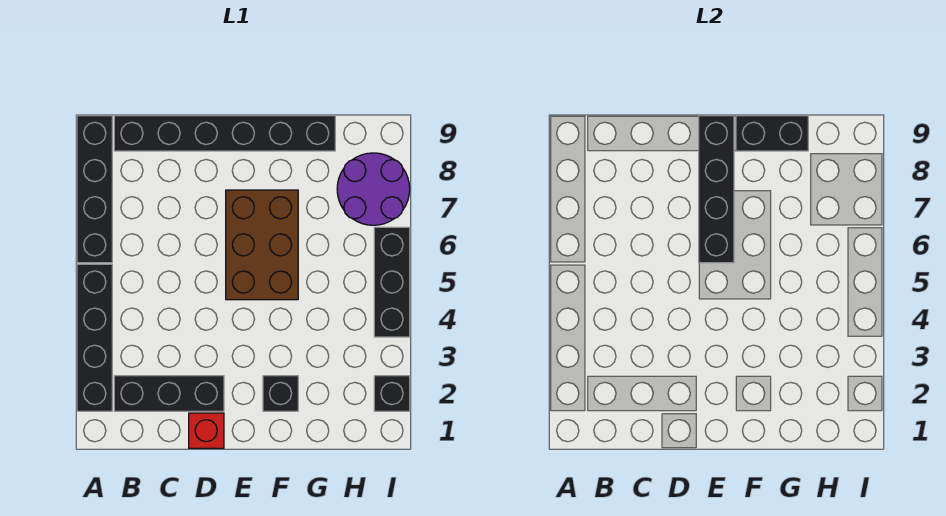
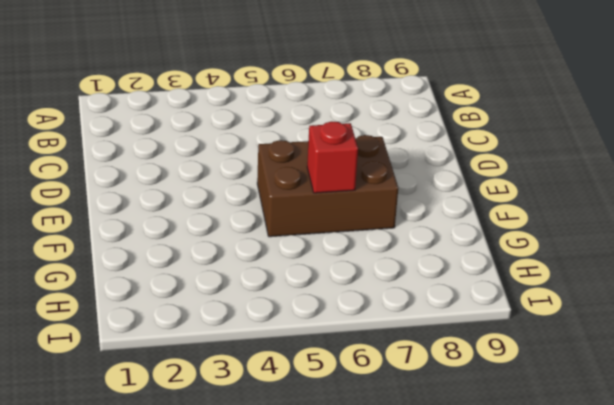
red 1x1 brick [307,122,358,193] -> red 1x1 brick moved to [189,413,224,448]
none -> black 1x4 brick [77,264,112,411]
none -> black 1x4 brick [77,116,112,263]
none -> black 1x3 brick [114,376,224,411]

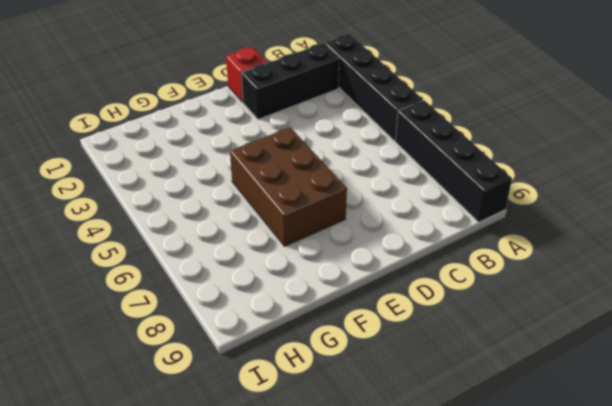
none -> black 1x6 brick [114,116,335,151]
none -> black 1x1 brick [263,376,298,411]
none -> purple 2x2 round brick [337,153,410,225]

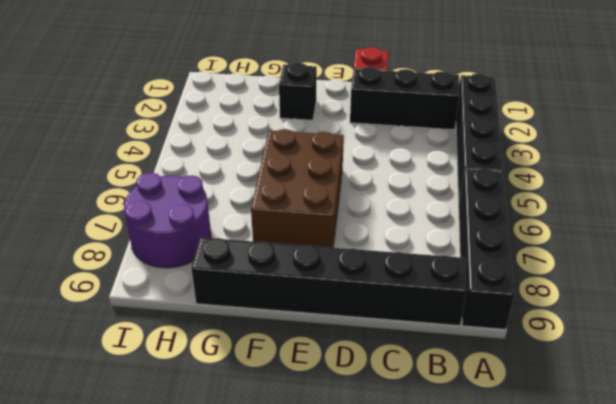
none -> black 1x1 brick [374,376,410,411]
none -> black 1x3 brick [374,227,410,337]
none -> black 1x4 brick [699,116,734,263]

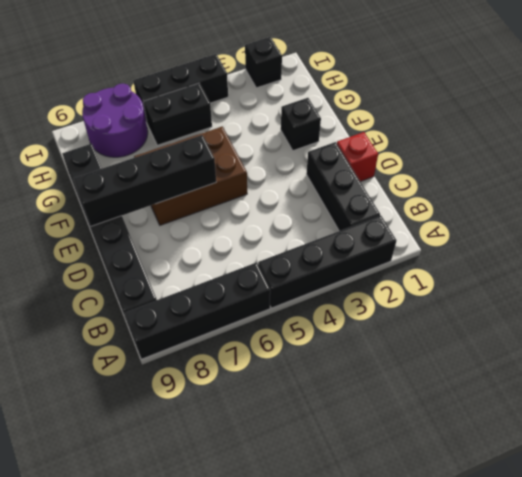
black 1x2 brick [143,83,212,145] -> black 1x2 brick turned to [736,116,808,151]

